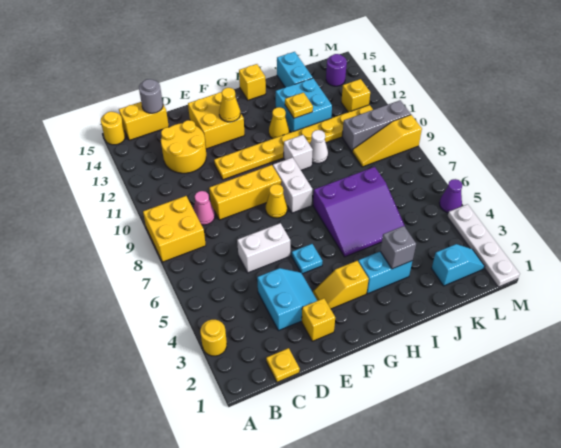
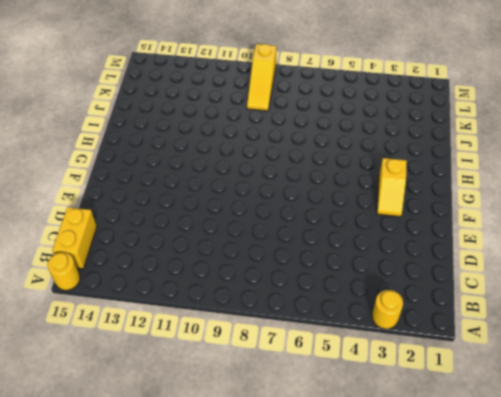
none -> yellow 2x2 brick [143,196,206,262]
none -> yellow 1x1 plate [266,348,300,382]
none -> pink 1x1 cone [193,191,215,225]
none -> yellow 2x2 round brick [161,120,206,173]

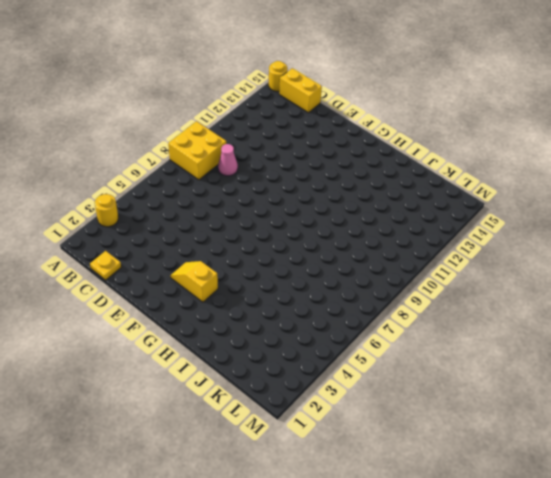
none -> yellow 2x2 round brick [161,120,206,173]
none -> cyan 2x2 slope [257,268,317,331]
none -> white 1x2 brick [237,223,290,273]
none -> yellow 1x3 brick [209,165,281,220]

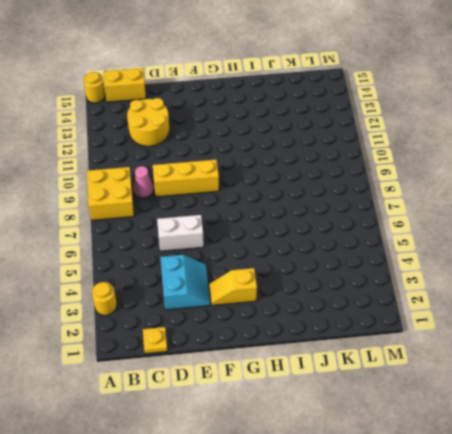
none -> yellow 1x1 brick [302,298,335,341]
none -> yellow 1x8 plate [214,105,373,180]
none -> yellow 2x2 brick [188,92,245,149]
none -> cyan 1x1 plate [292,244,322,274]

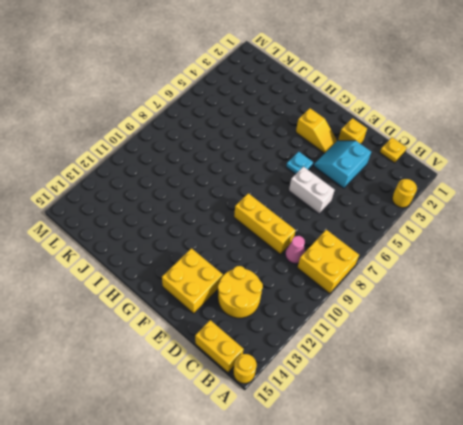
none -> yellow 1x8 plate [214,105,373,180]
none -> yellow 1x1 cone [266,184,287,218]
none -> white 1x2 brick [273,157,312,213]
none -> cyan 1x2 brick [358,252,412,294]

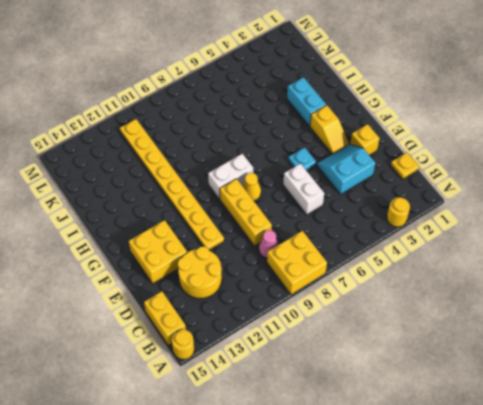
none -> purple 3x3 slope [313,167,405,257]
none -> white 1x1 brick [284,135,313,170]
none -> yellow 1x1 cone [269,107,289,139]
none -> yellow 1x1 brick [239,64,266,100]

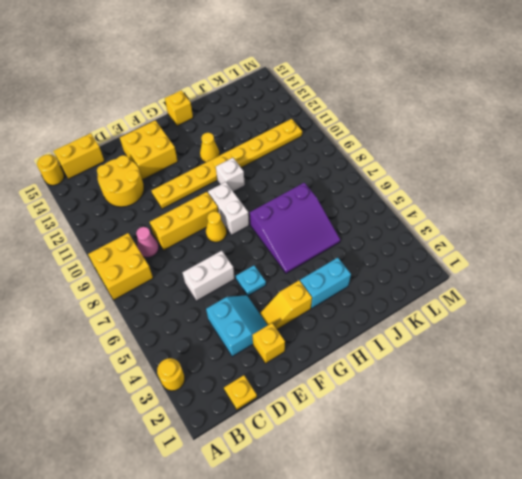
none -> white 1x1 cone [310,130,328,163]
none -> cyan 2x2 brick [276,78,332,132]
none -> cyan 1x2 brick [277,52,313,87]
none -> cyan 1x2 slope [432,244,485,286]

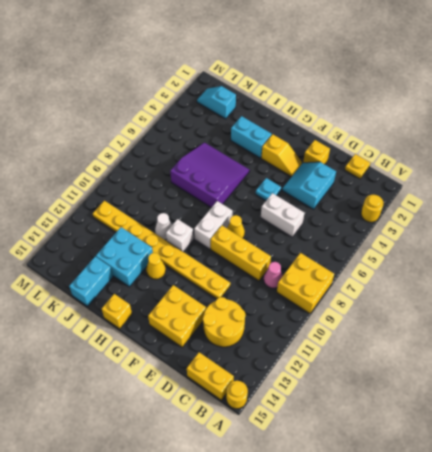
none -> yellow 1x3 slope [352,115,422,167]
none -> grey 1x3 brick [342,100,411,151]
none -> yellow 1x1 brick [341,79,370,112]
none -> purple 1x1 round brick [326,54,347,86]

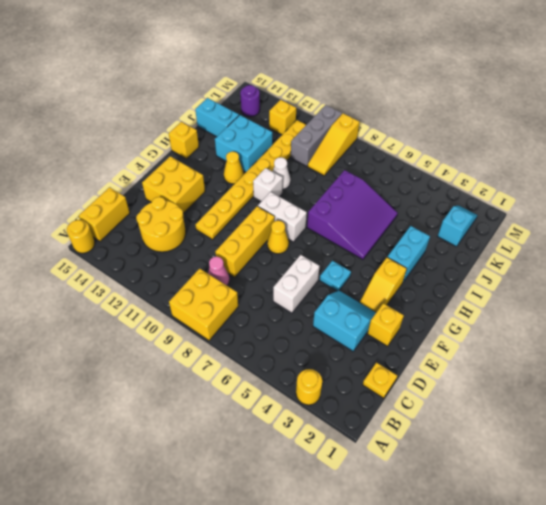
none -> white 1x4 plate [447,204,520,287]
none -> purple 1x1 cone [439,179,462,213]
none -> grey 1x1 round brick [139,79,163,113]
none -> yellow 1x1 cone [219,88,240,122]

